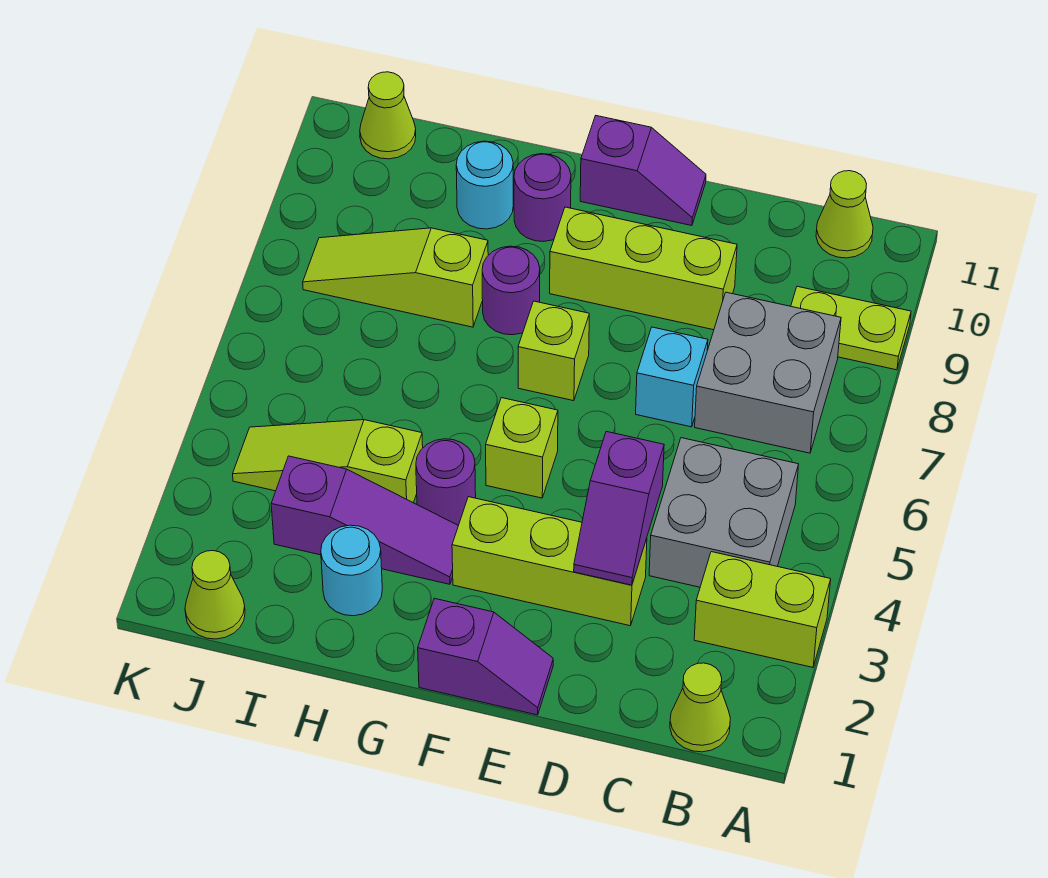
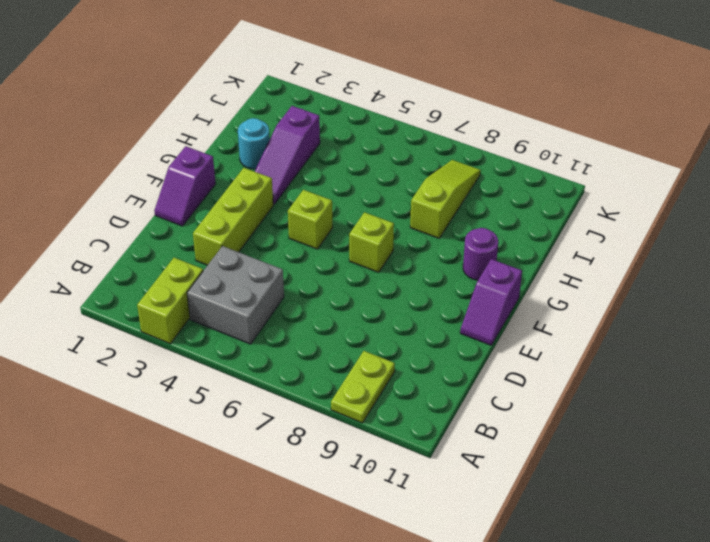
none -> lime 1x1 cone [670,663,730,752]
none -> grey 2x2 brick [695,292,841,453]
none -> lime 1x1 cone [816,171,873,258]

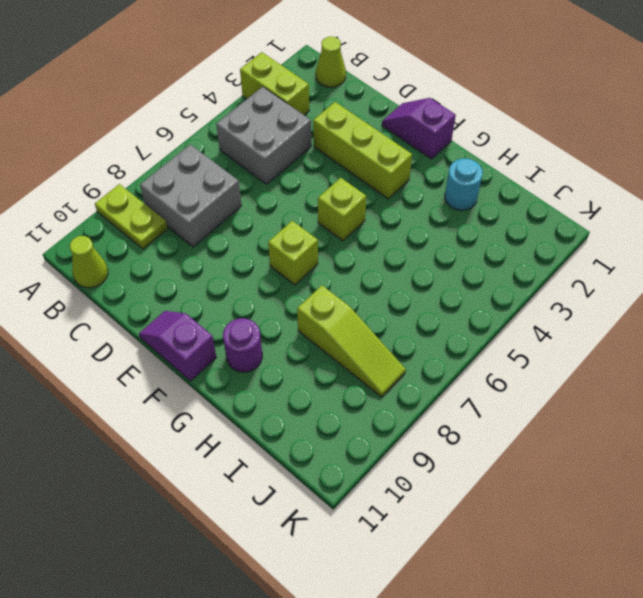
none -> cyan 1x1 brick [636,327,708,427]
none -> lime 1x3 brick [550,207,737,330]
none -> purple 1x3 slope [271,456,458,584]

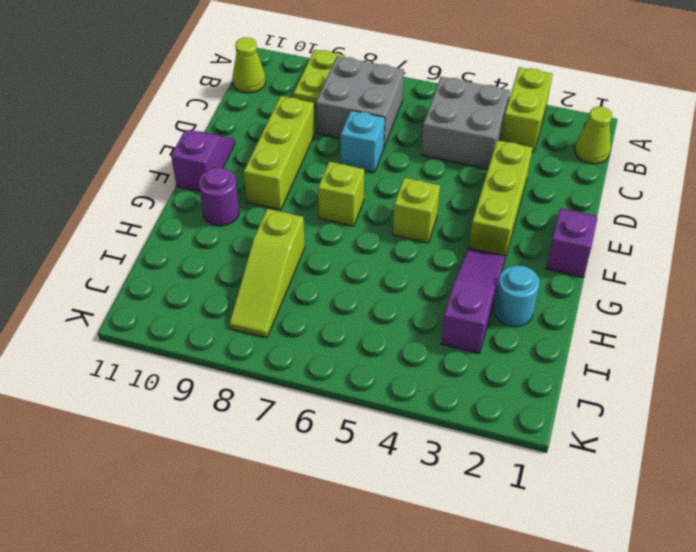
none -> purple 1x1 round brick [416,439,476,525]
none -> purple 1x1 round brick [482,246,540,335]
none -> lime 1x3 slope [233,420,423,503]

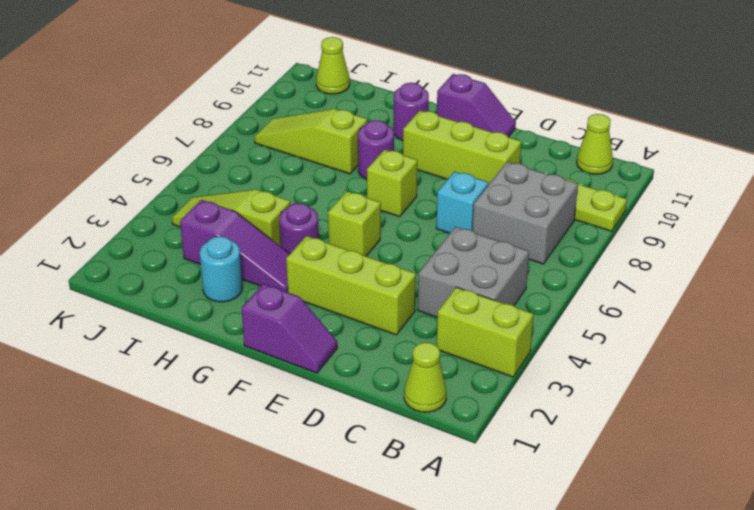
none -> cyan 1x1 round brick [456,141,513,229]
none -> lime 1x1 cone [185,551,245,639]
none -> purple 1x2 slope [574,432,664,585]

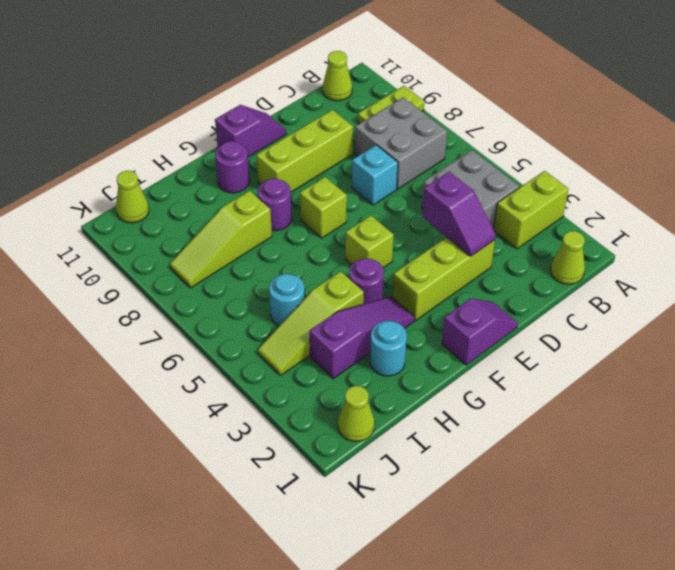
cyan 1x1 round brick [269,274,305,326] -> cyan 1x1 round brick moved to [456,141,513,229]

